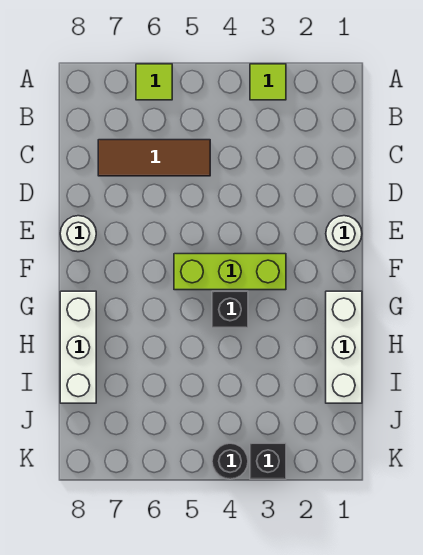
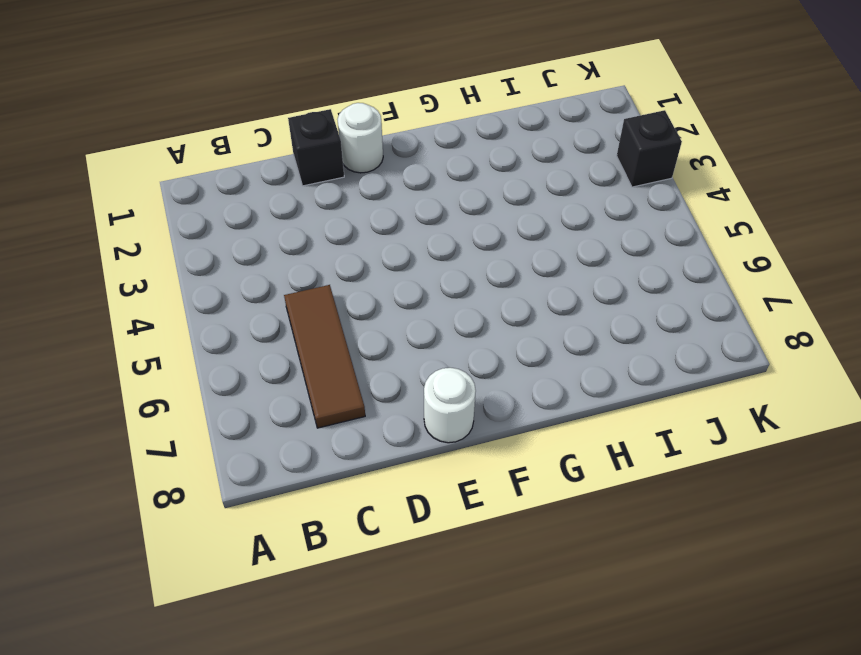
black 1x1 brick [288,109,344,186] -> black 1x1 brick moved to [212,291,248,328]
none -> lime 1x1 tile [250,64,286,100]
none -> lime 1x1 tile [136,64,172,100]

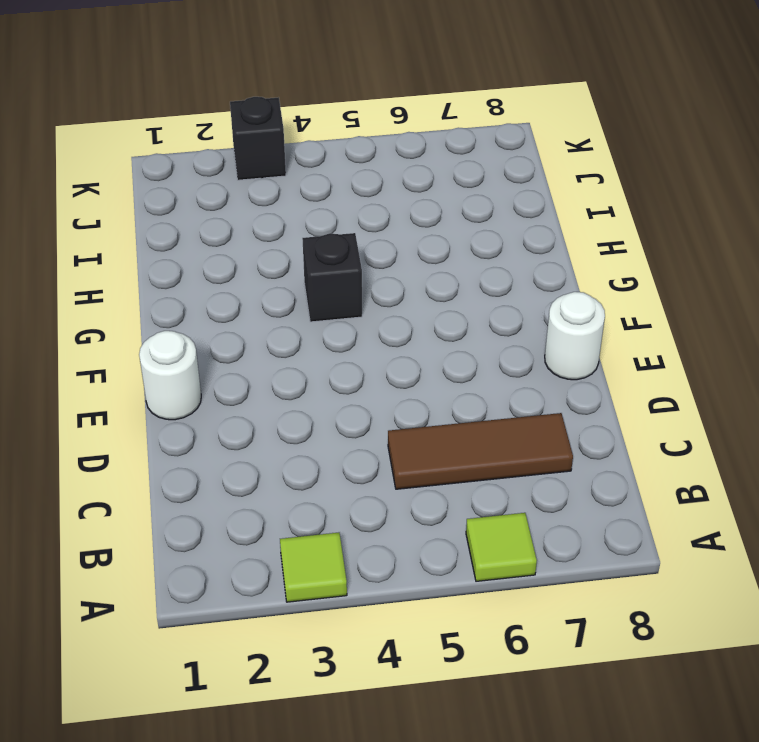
none -> lime 1x3 brick [174,254,286,290]
none -> white 1x3 brick [326,291,362,403]

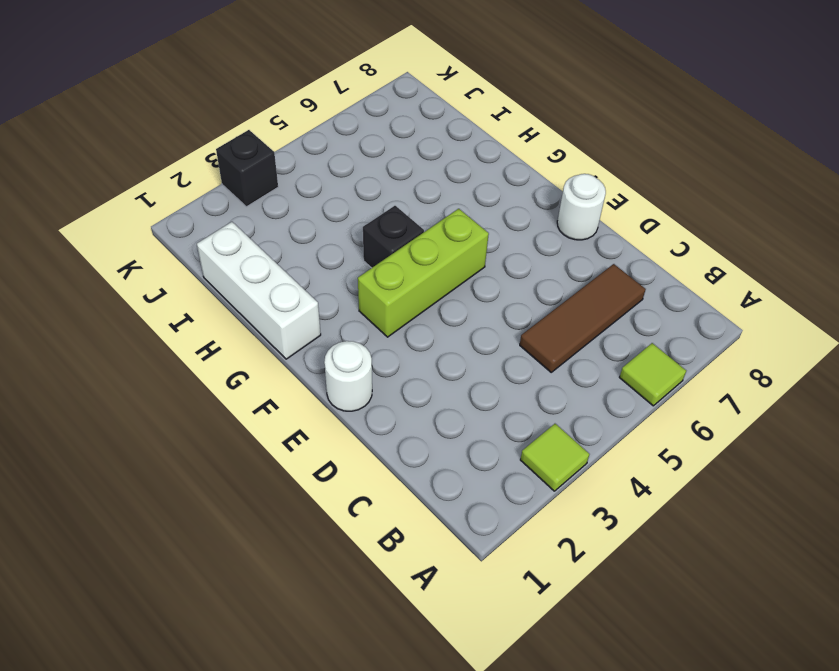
none -> white 1x3 brick [60,291,96,403]
none -> black 1x1 round brick [212,443,248,479]

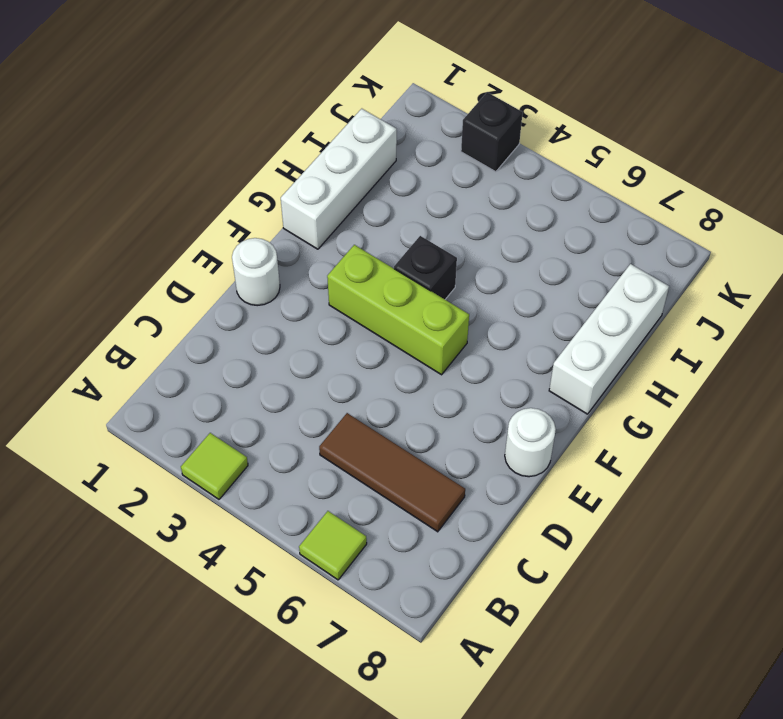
none -> black 1x1 round brick [212,443,248,479]

